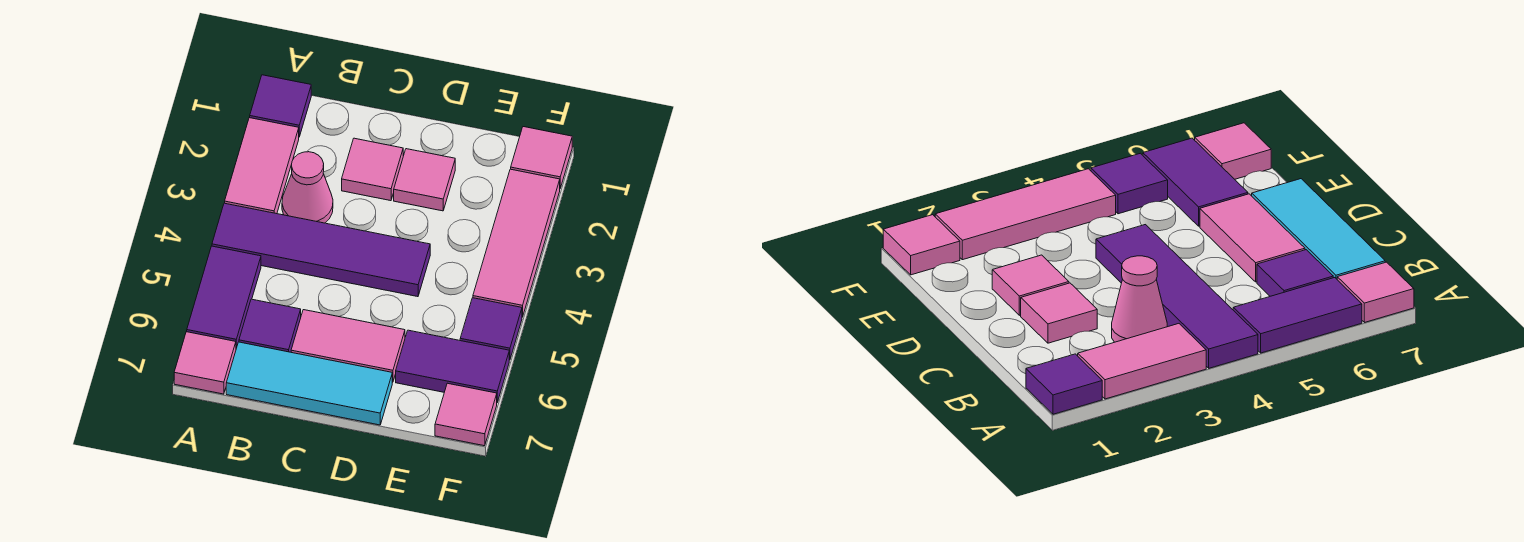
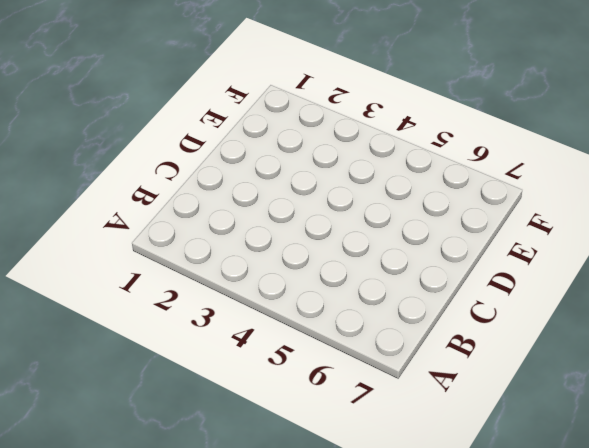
none -> purple 1x1 tile [250,75,311,137]
none -> pink 1x2 tile [225,118,299,214]
none -> purple 1x4 tile [212,203,430,297]

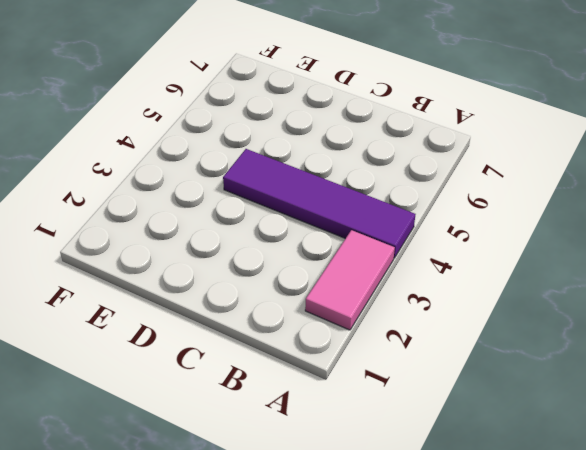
none -> purple 1x1 tile [250,75,311,137]
none -> purple 1x2 tile [187,246,261,348]
none -> pink 1x1 tile [174,332,236,394]

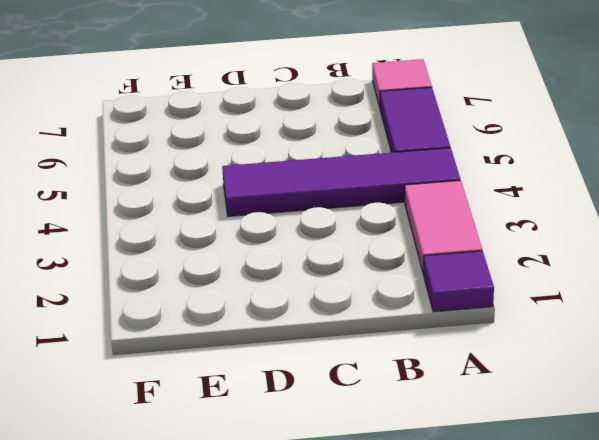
none -> pink 1x1 cone [282,152,333,223]
none -> purple 1x1 tile [239,299,301,352]
none -> cyan 1x3 tile [226,342,392,425]

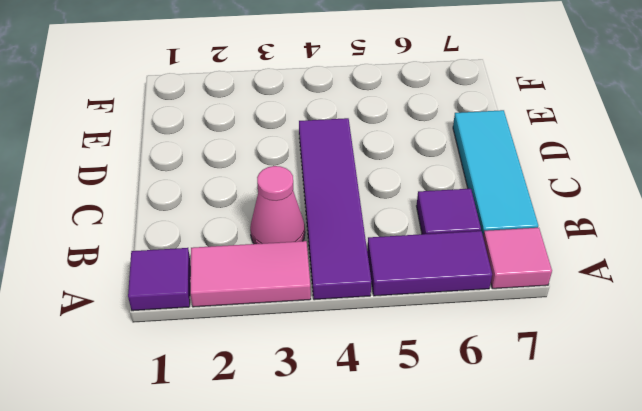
none -> pink 1x1 tile [342,138,403,201]
none -> pink 1x2 tile [291,310,405,382]
none -> pink 1x1 tile [394,149,455,211]

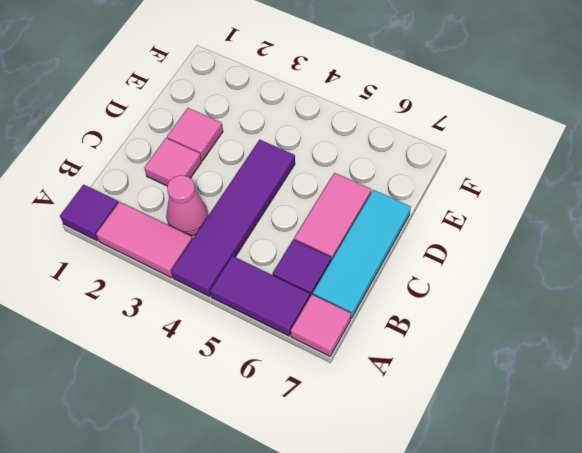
none -> purple 1x2 tile [396,330,509,402]
none -> pink 1x1 tile [511,127,572,188]
none -> pink 1x3 tile [473,169,560,317]

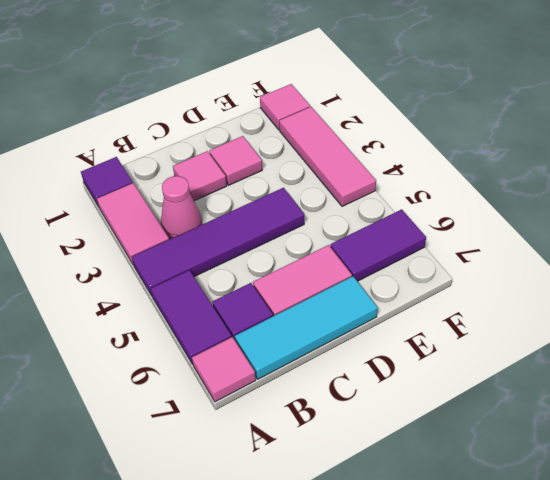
none -> purple 1x1 tile [460,298,522,360]
none -> pink 1x1 tile [435,383,497,446]

